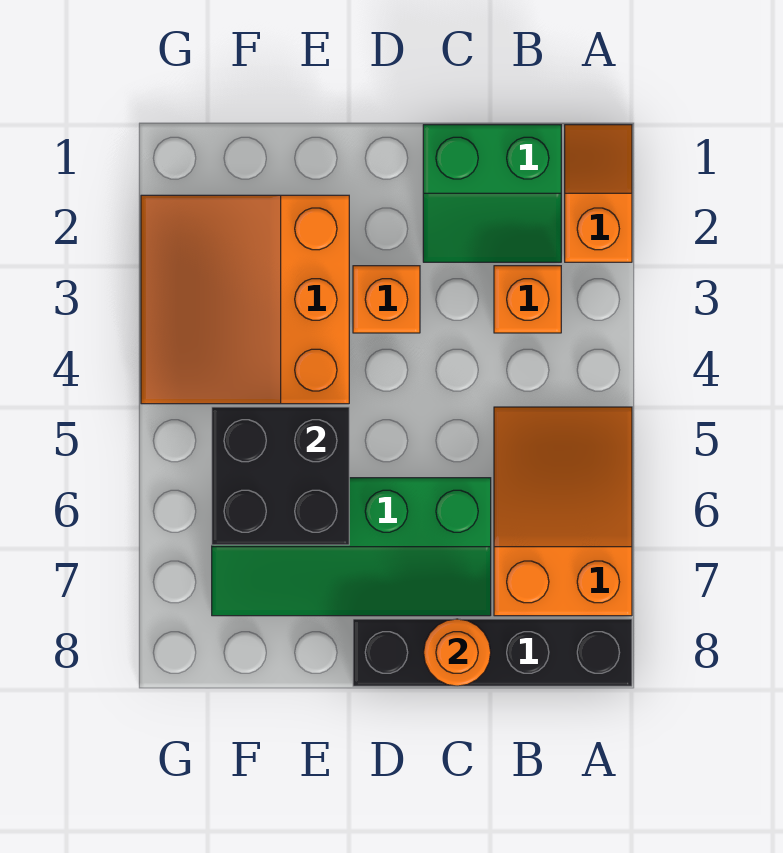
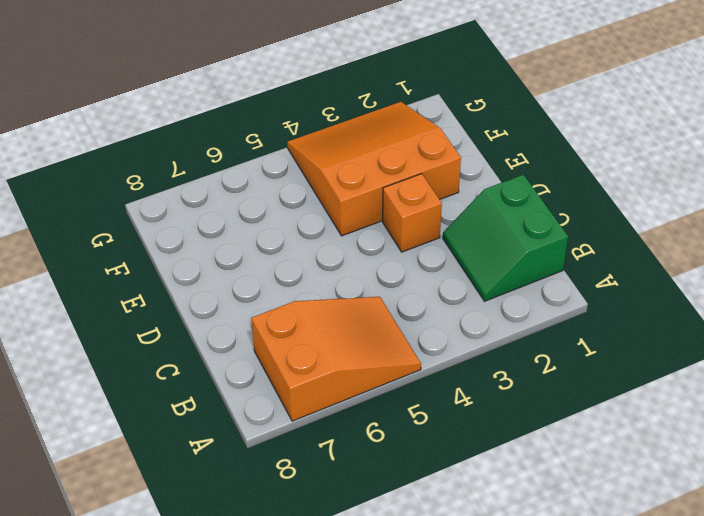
none -> orange 1x2 slope [565,125,632,262]
none -> black 1x4 brick [353,619,632,686]

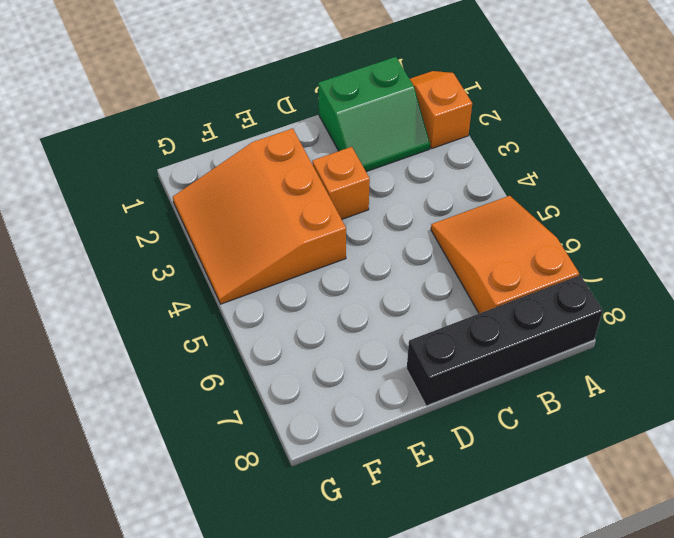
none -> orange 1x1 brick [494,266,561,333]
none -> green 2x4 slope [212,478,491,616]

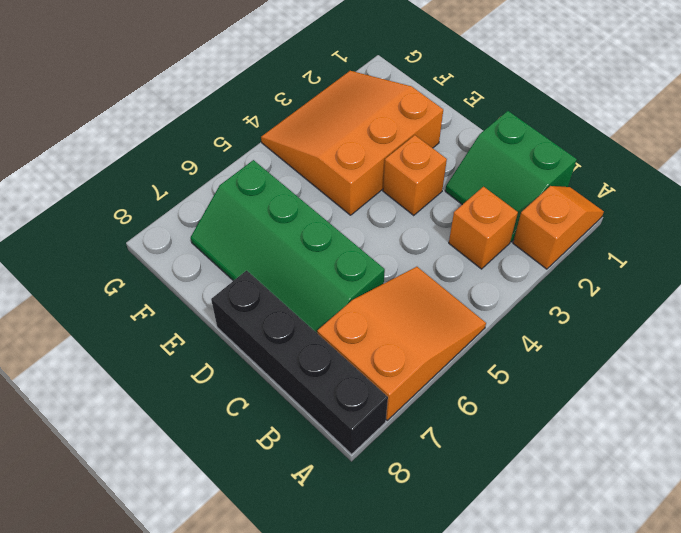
none -> orange 1x1 round brick [424,619,491,686]
none -> black 2x2 brick [212,407,349,545]

